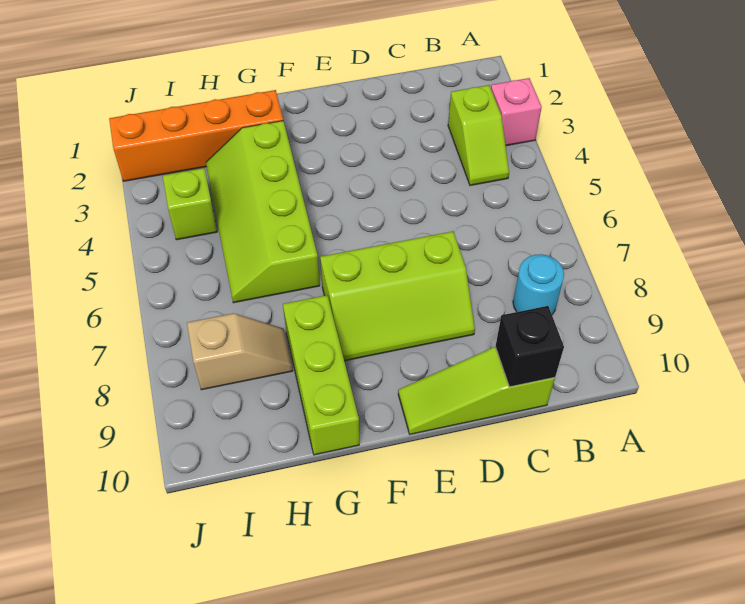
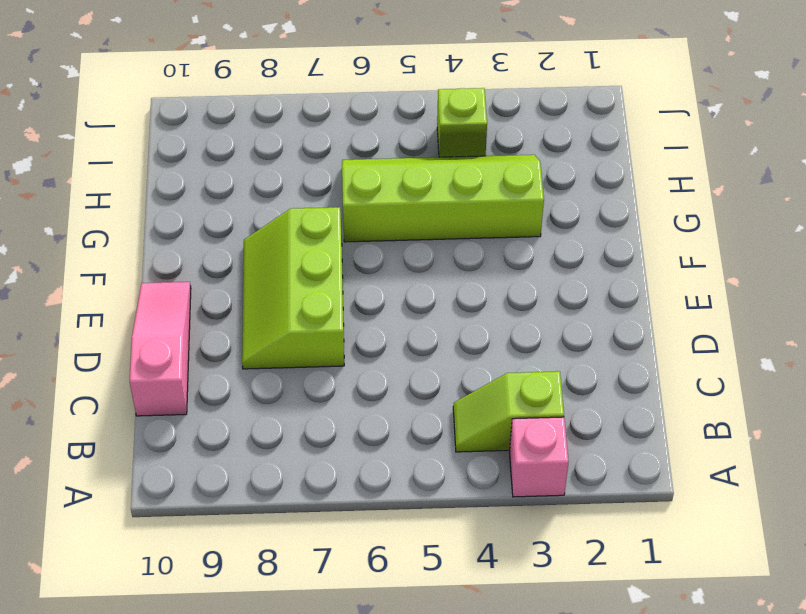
pink 1x3 slope [130,282,191,416] -> lime 1x3 slope [398,347,555,434]
none -> cyan 1x1 round brick [513,254,564,315]
none -> orange 1x4 brick [109,90,283,181]

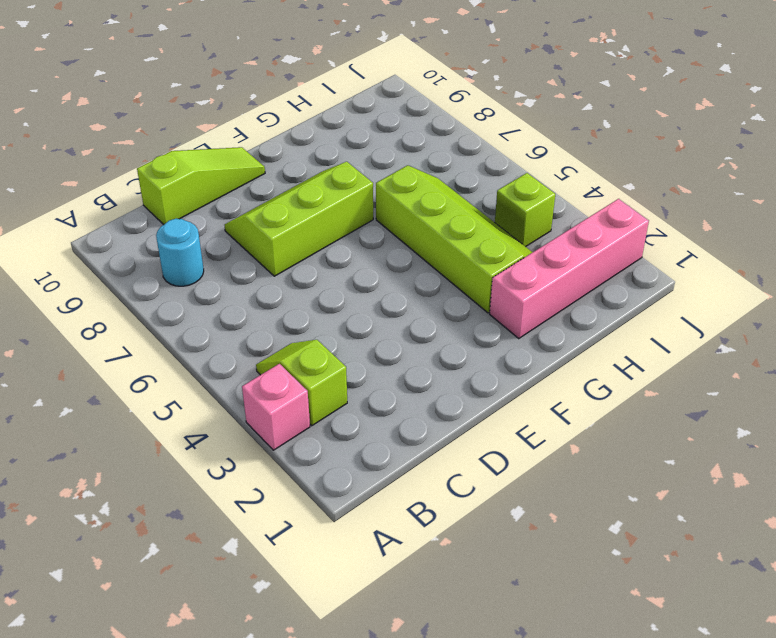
pink 1x4 brick [490,199,649,338] -> orange 1x4 brick [109,90,283,181]
none -> lime 1x3 brick [283,295,359,455]
none -> tan 1x2 slope [187,313,293,390]

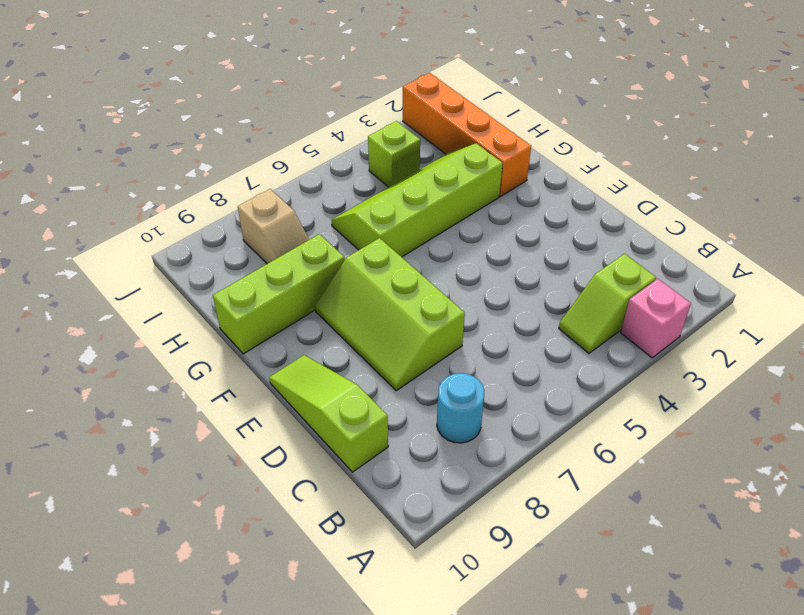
none -> black 1x1 brick [495,306,564,387]

